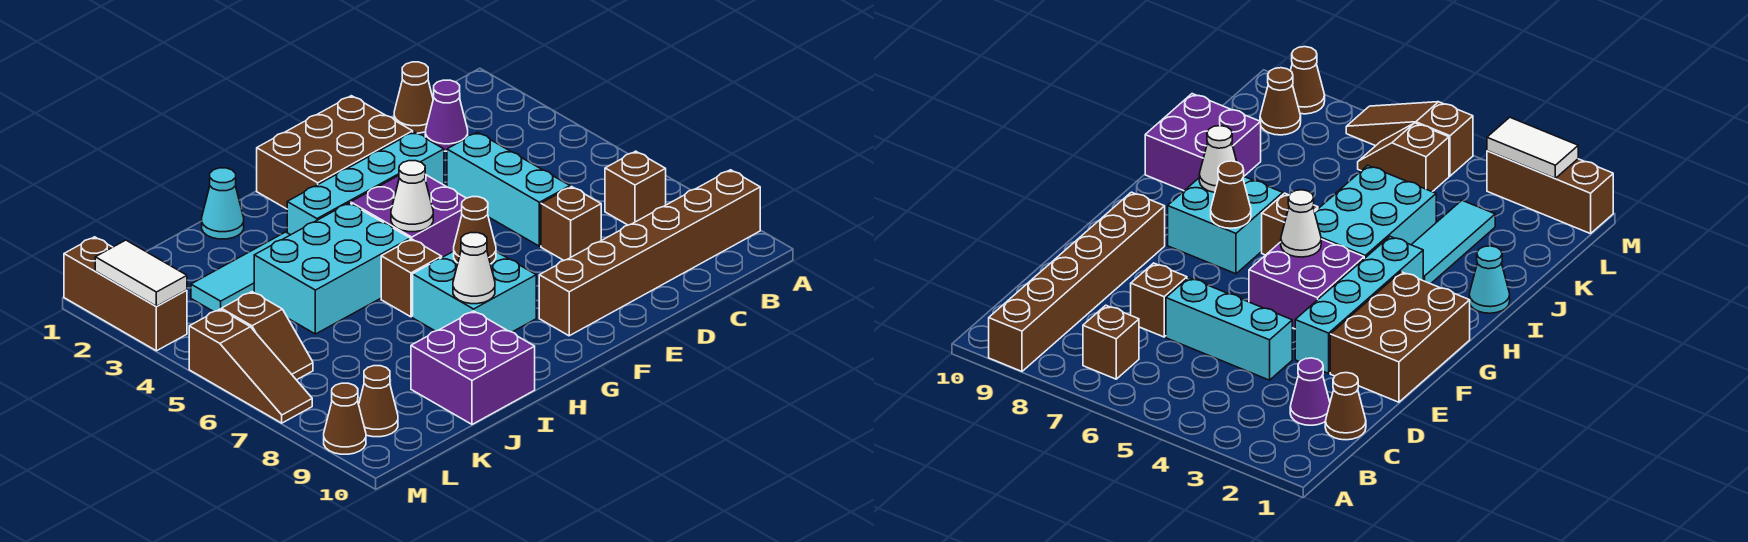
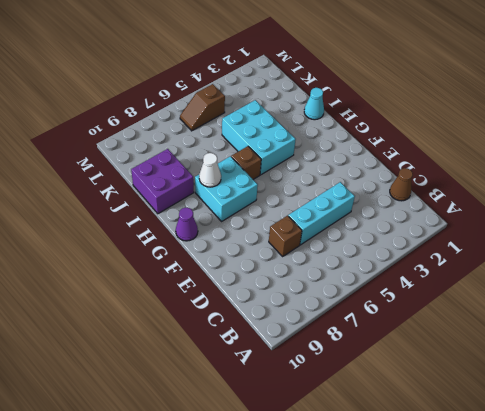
purple 1x1 cone [176,207,198,241] -> purple 1x1 cone moved to [425,80,468,151]
none -> brown 1x6 brick [539,170,760,336]
none -> brown 1x1 brick [605,151,666,225]
none -> brown 2x3 brick [257,96,413,209]

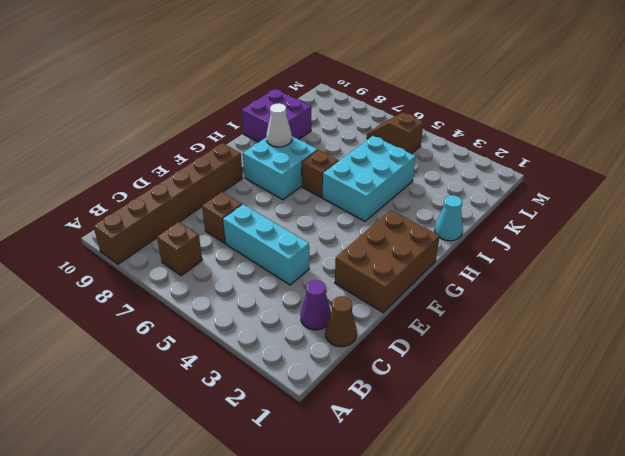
none -> cyan 1x4 brick [287,132,444,235]
none -> purple 2x2 brick [351,174,466,257]
none -> cyan 1x3 tile [191,232,290,312]

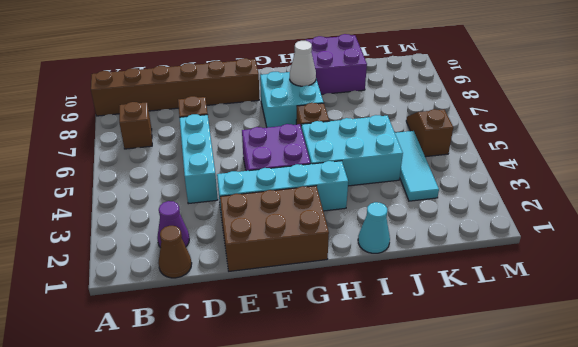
cyan 1x3 tile [395,131,439,201] -> cyan 1x3 tile turned to [191,232,290,312]
none -> brown 1x1 cone [359,366,398,437]
none -> brown 1x3 brick [64,237,187,351]
none -> brown 1x3 slope [189,309,312,423]

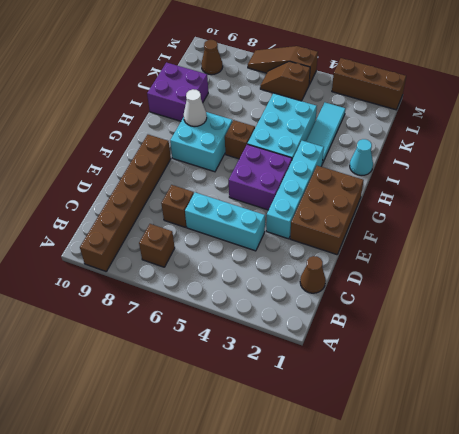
none -> purple 1x1 cone [425,80,468,151]
none -> brown 1x1 cone [324,383,366,454]
none -> white 1x1 cone [391,161,433,232]

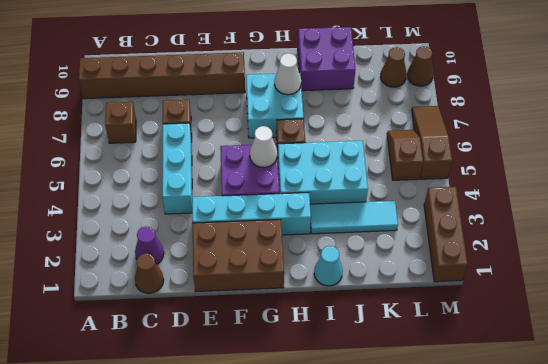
none -> brown 1x1 cone [454,197,496,264]
none -> white 1x2 tile [95,240,187,307]

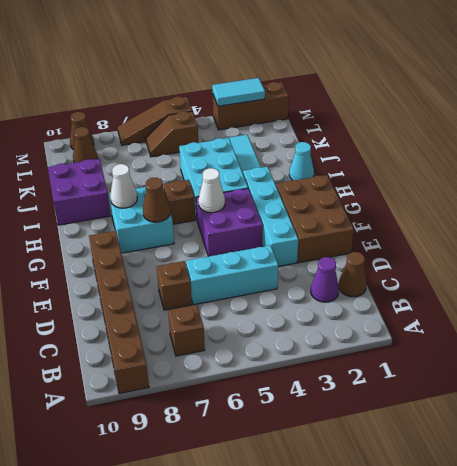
cyan 1x2 tile [212,78,265,106] -> white 1x2 tile [95,240,187,307]

